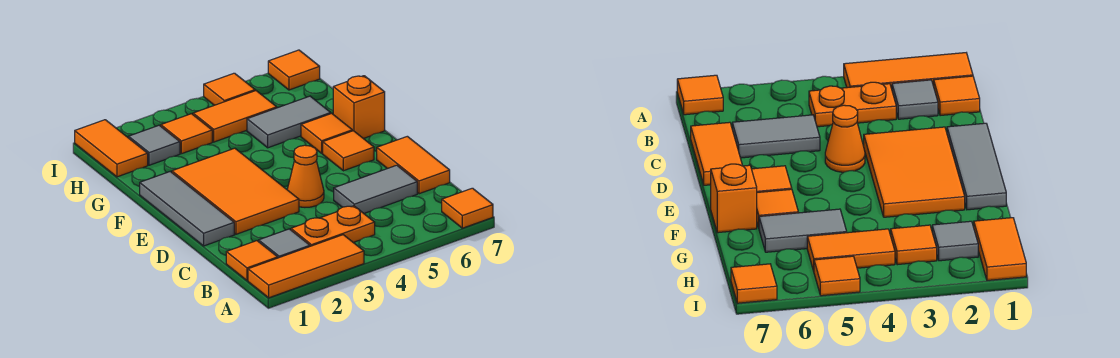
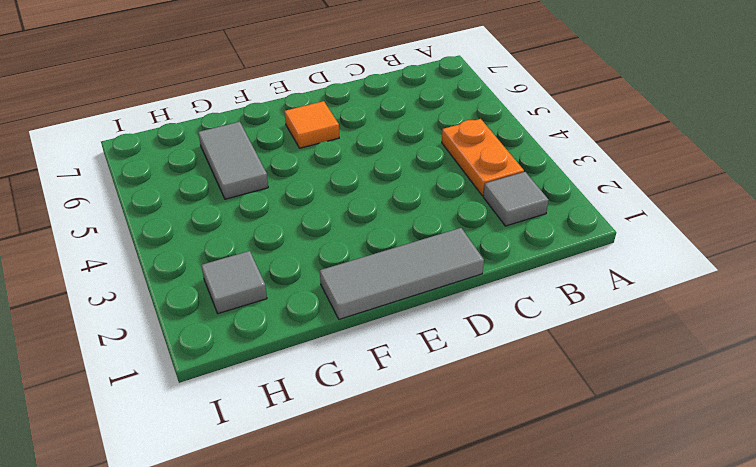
none -> orange 1x3 tile [248,235,364,298]
none -> orange 1x1 tile [442,188,493,228]
none -> orange 1x1 tile [226,241,278,281]

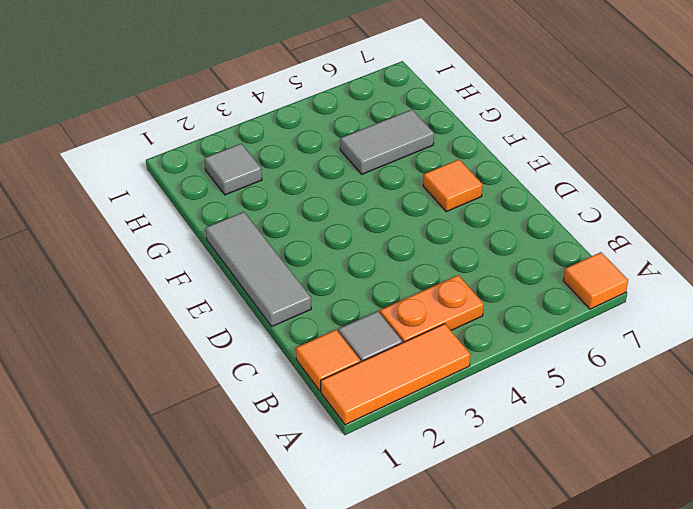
none -> grey 1x2 tile [334,165,417,213]
none -> orange 1x2 tile [377,136,450,194]
none -> orange 2x3 tile [172,148,299,234]

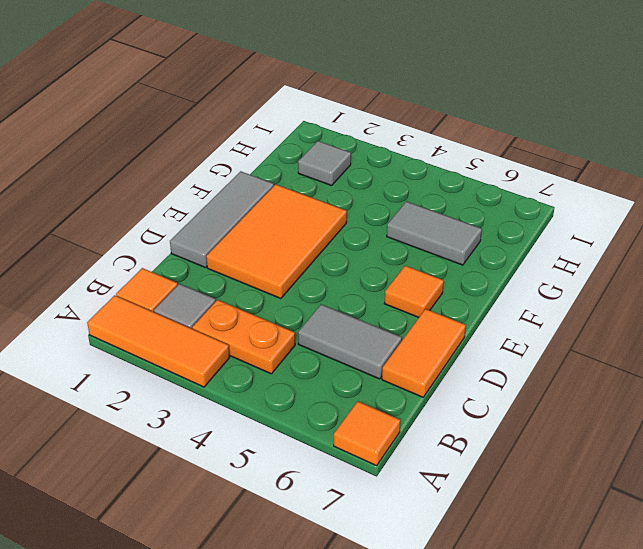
none -> orange 1x1 cone [287,145,324,207]
none -> orange 1x1 tile [301,113,352,153]
none -> orange 1x1 brick [333,76,385,139]

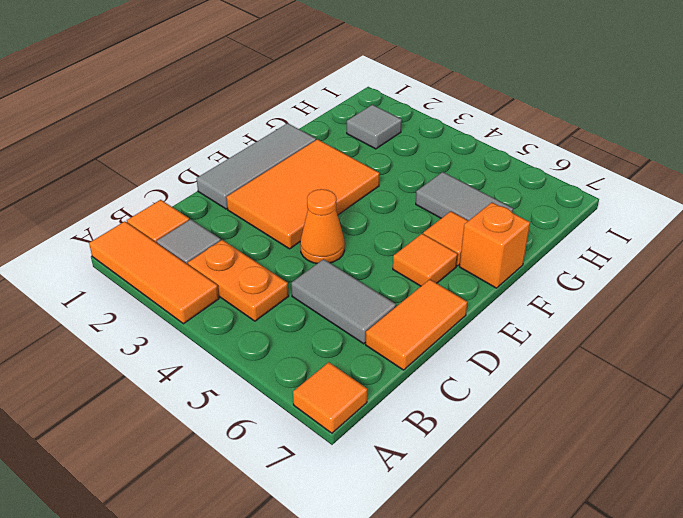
none -> orange 1x2 tile [75,120,148,177]
none -> orange 1x1 tile [161,114,212,154]
none -> orange 1x2 tile [193,91,277,142]

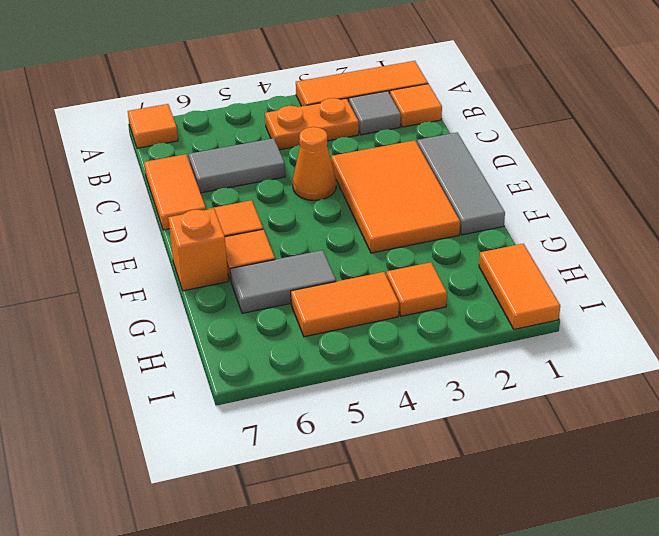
none -> grey 1x1 tile [129,125,180,165]
none -> orange 1x1 tile [204,73,255,105]
none -> orange 1x1 tile [268,50,320,90]

